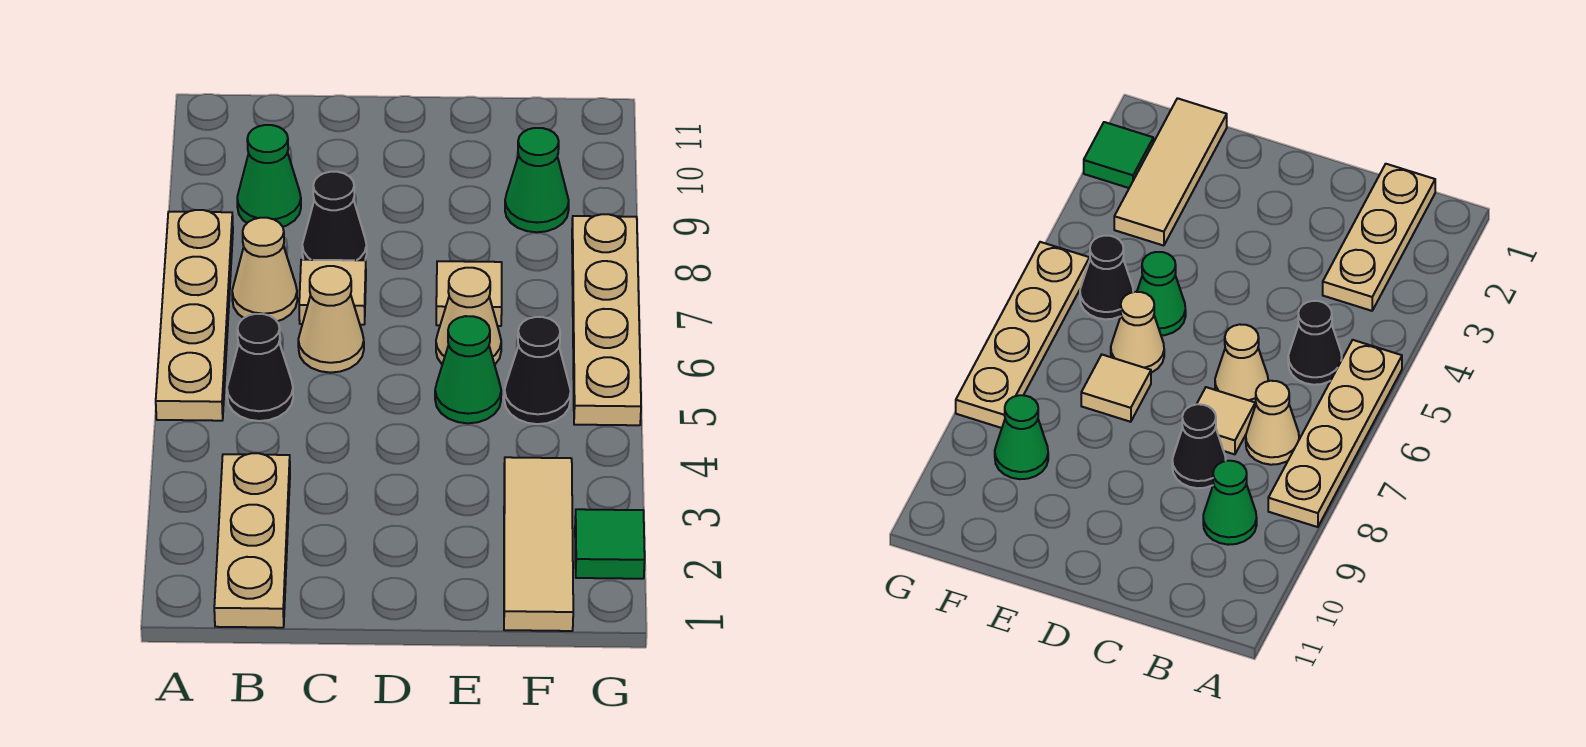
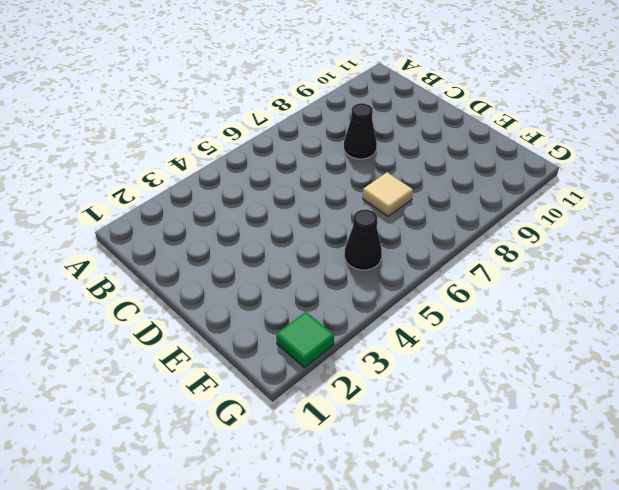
none -> tan 1x4 plate [156,210,233,421]
none -> tan 1x3 plate [214,453,290,628]
none -> black 1x1 cone [227,314,293,421]

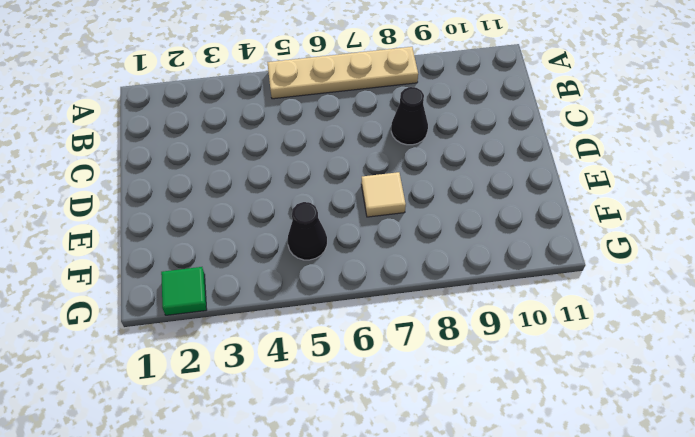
none -> tan 1x3 plate [214,453,290,628]
none -> black 1x1 cone [227,314,293,421]
none -> tan 1x1 cone [232,218,297,321]

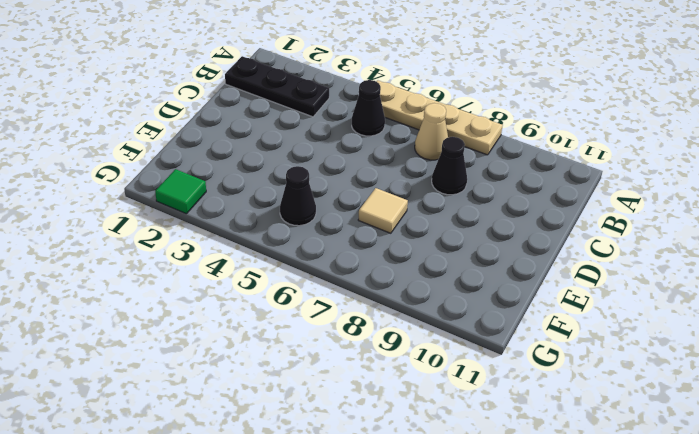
black 1x3 plate [225,56,329,117] -> tan 1x3 plate [214,453,290,628]
none -> green 1x1 cone [237,125,301,227]
none -> tan 1x1 cone [298,266,364,373]
none -> tan 1x1 tile [299,260,366,325]

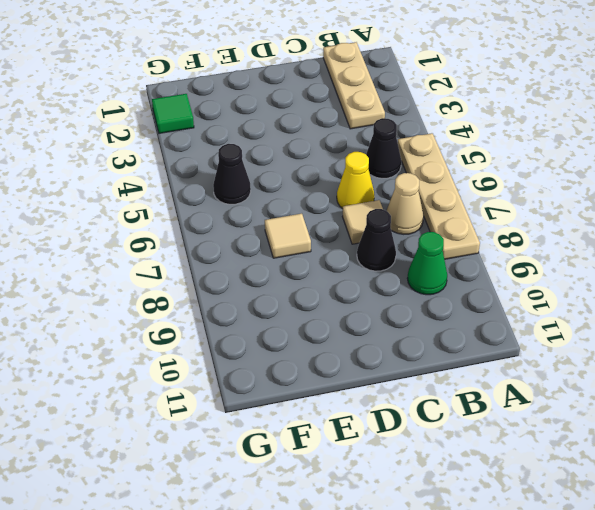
yellow 1x1 cone [337,152,374,209] -> tan 1x1 cone [298,266,364,373]
none -> green 1x1 cone [435,316,501,423]
none -> tan 1x1 cone [436,268,501,365]
none -> tan 1x3 tile [504,457,573,631]

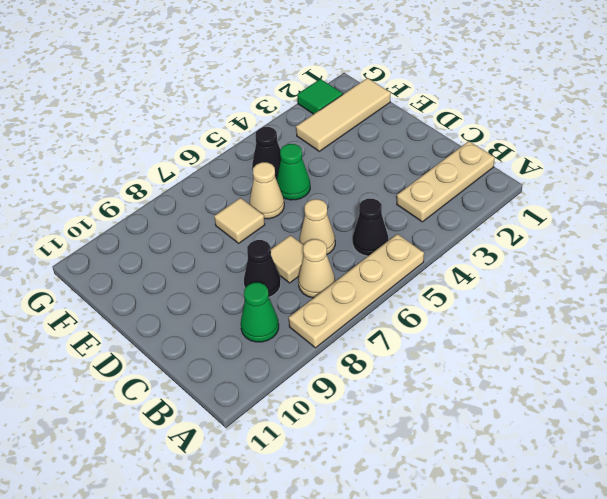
none -> green 1x1 cone [505,128,569,232]
none -> tan 1x4 plate [572,214,641,425]

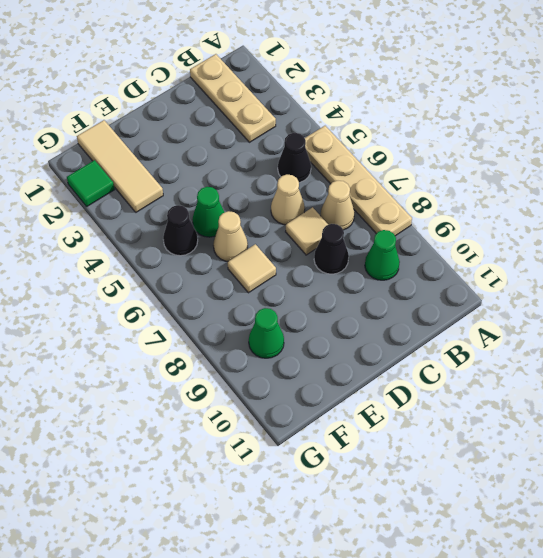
none -> tan 1x4 plate [572,214,641,425]

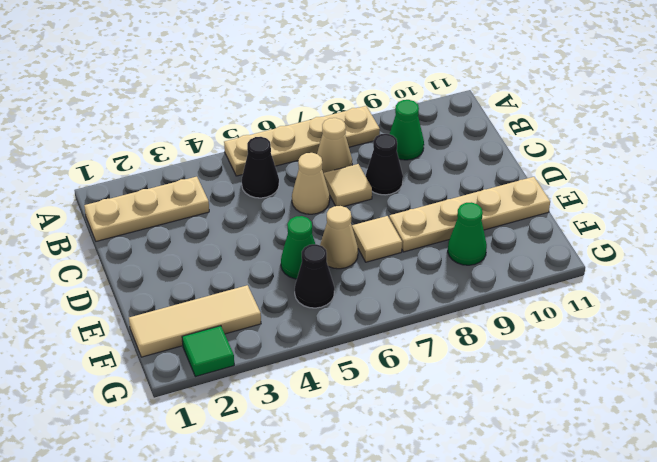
tan 1x4 plate [389,177,550,252] -> tan 1x4 plate moved to [572,214,641,425]

